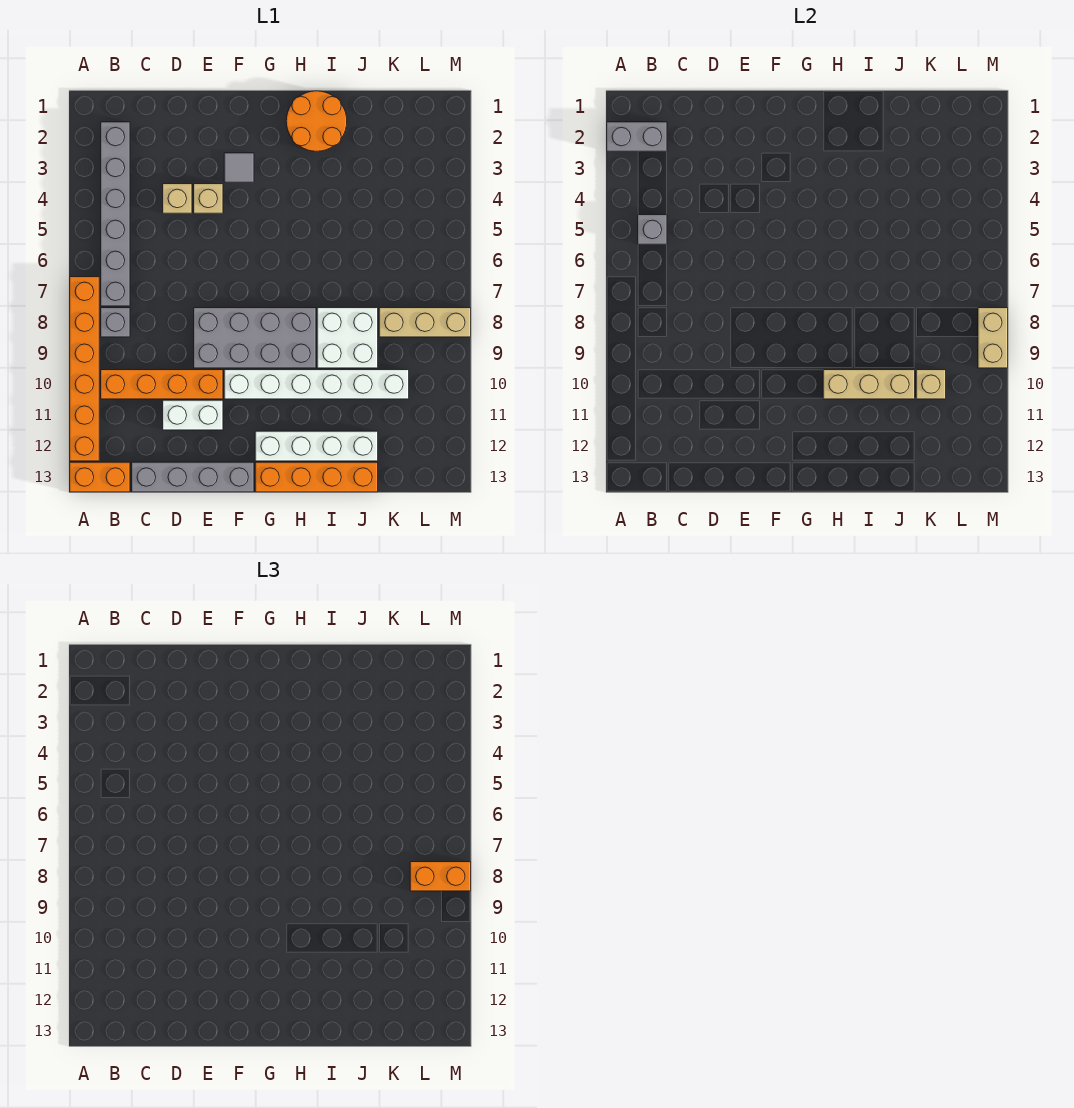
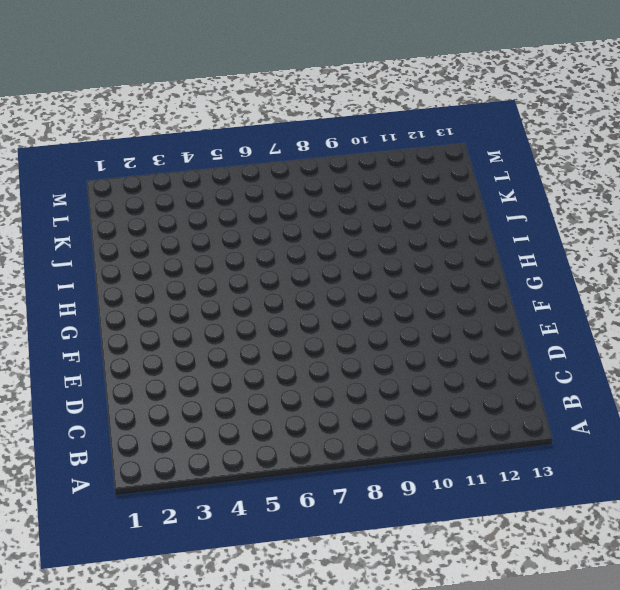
none -> orange 1x6 brick [70,277,99,461]
none -> orange 1x2 brick [70,462,130,492]
none -> grey 1x6 brick [101,122,130,306]

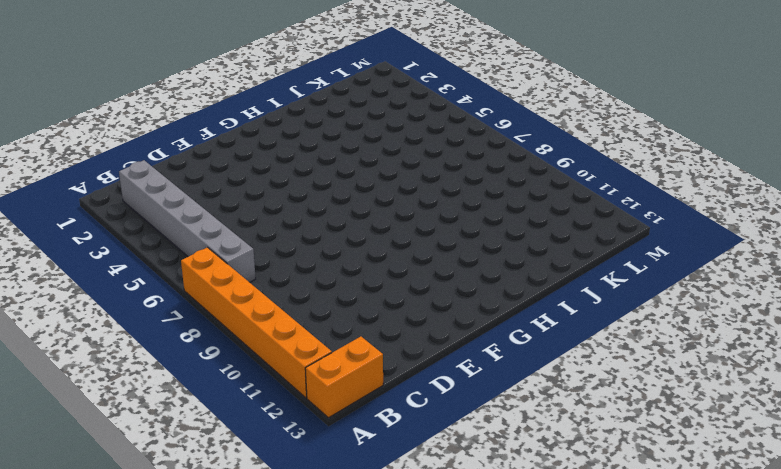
none -> grey 1x1 brick [101,308,130,337]
none -> orange 1x4 brick [101,370,223,399]
none -> grey 1x4 brick [132,462,254,492]

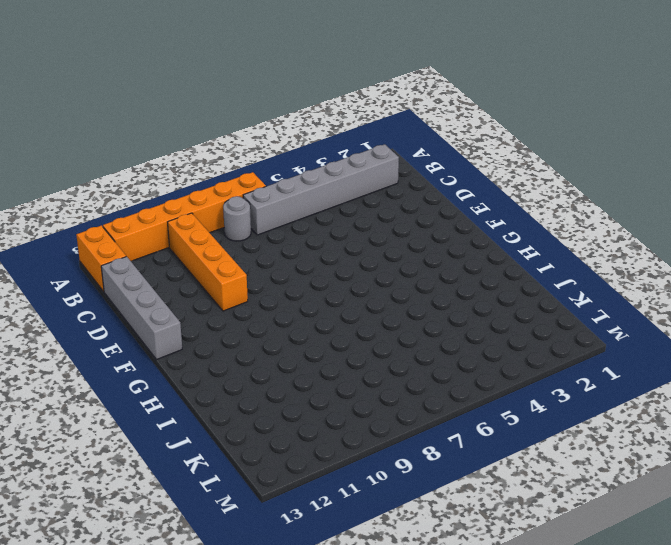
grey 1x1 round brick [223,196,251,241] -> grey 1x1 brick [101,308,130,337]
none -> tan 1x1 brick [163,184,192,213]
none -> white 1x2 brick [163,400,223,430]
none -> tan 1x1 brick [194,184,223,213]

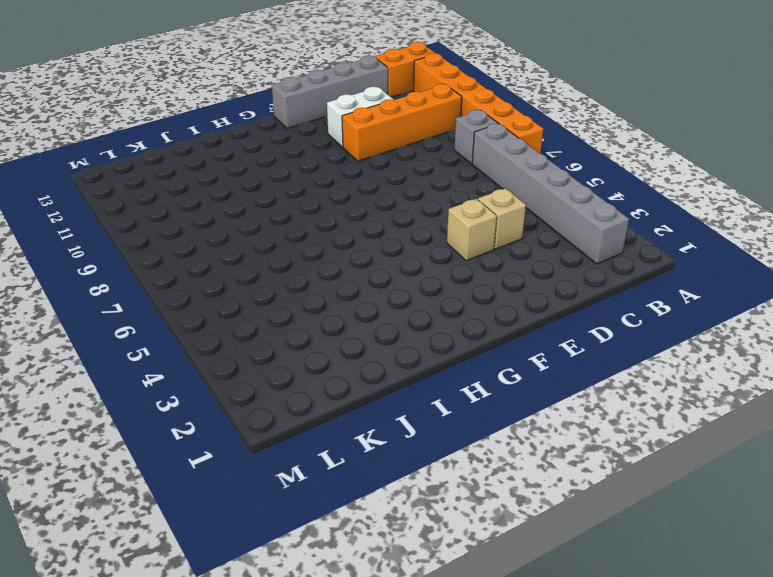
none -> grey 2x4 brick [194,308,316,368]
none -> grey 1x1 tile [224,153,254,182]
none -> white 1x6 brick [224,370,409,399]

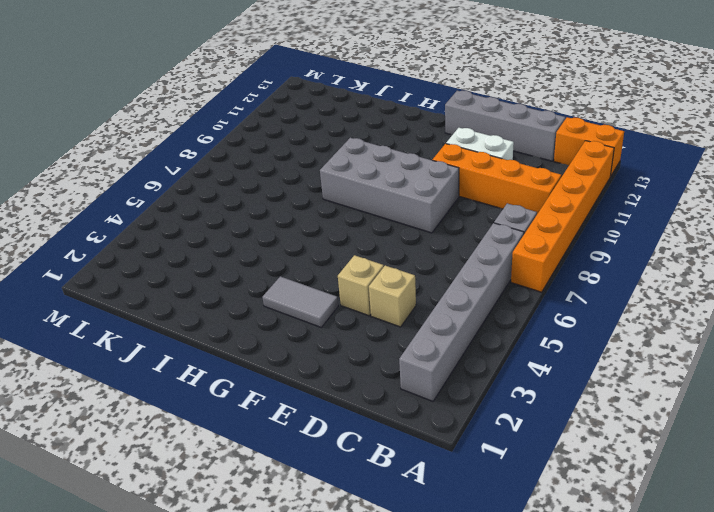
grey 1x2 tile [262,276,338,327] -> grey 1x1 tile [224,153,254,182]
none -> white 1x6 brick [224,370,409,399]
none -> white 1x4 brick [255,431,378,461]
none -> orange 1x4 brick [255,462,378,492]

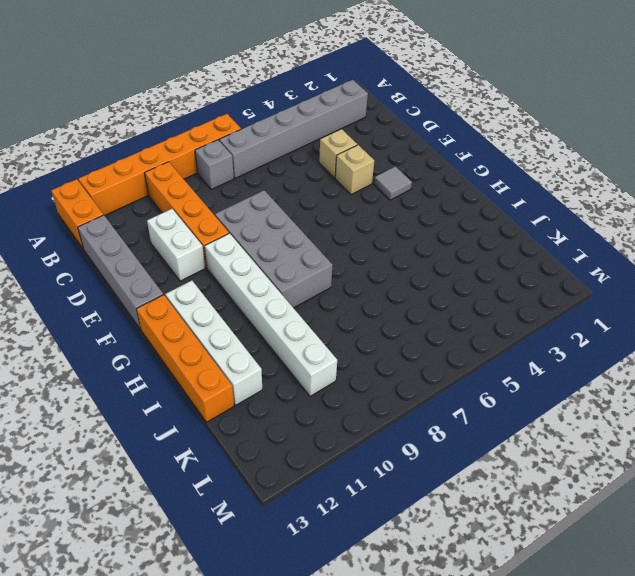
none -> orange 2x2 round brick [286,91,347,151]
none -> white 2x2 brick [317,308,378,368]
none -> tan 1x3 brick [379,308,471,337]

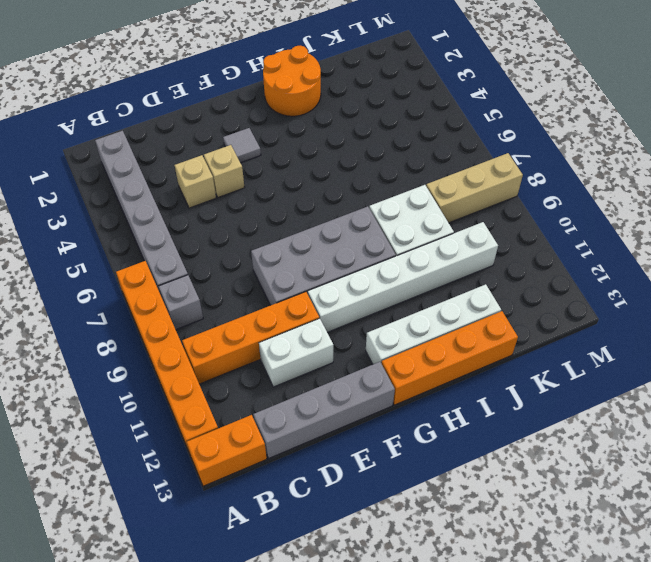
none -> grey 1x2 brick [607,122,667,151]
none -> grey 1x1 brick [638,215,667,244]
none -> tan 1x3 brick [823,370,915,399]

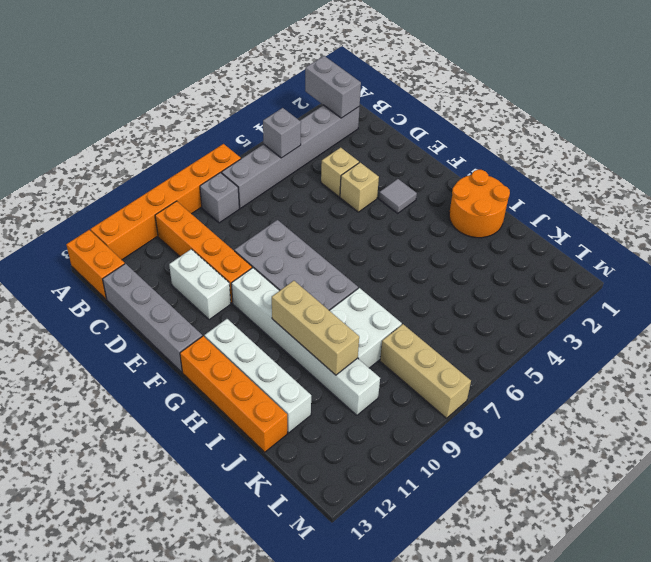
none -> tan 1x1 brick [916,370,946,399]
none -> tan 1x2 brick [978,308,1008,368]
none -> orange 1x2 brick [410,862,471,891]

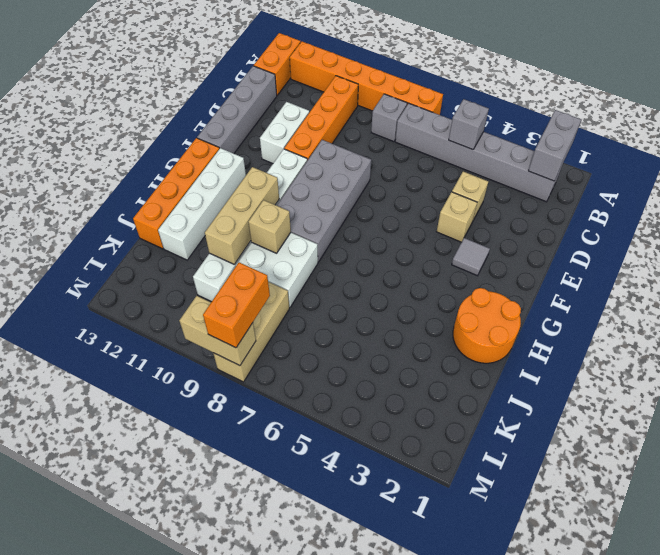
tan 1x1 brick [248,200,291,253] -> tan 1x1 brick moved to [916,370,946,399]

